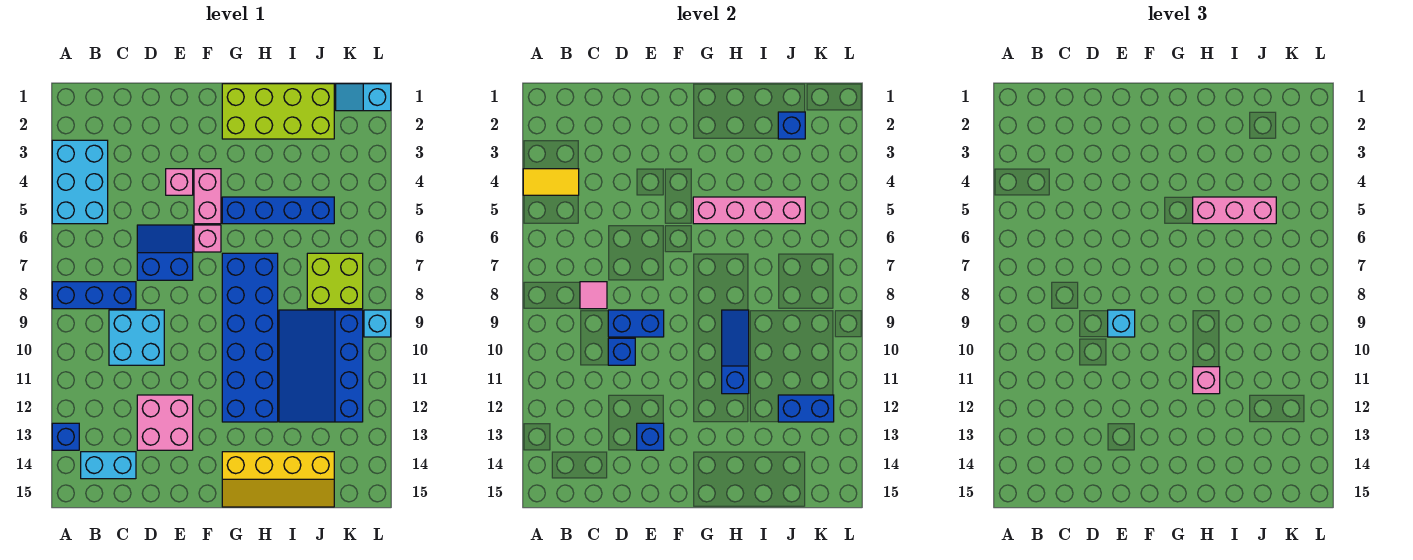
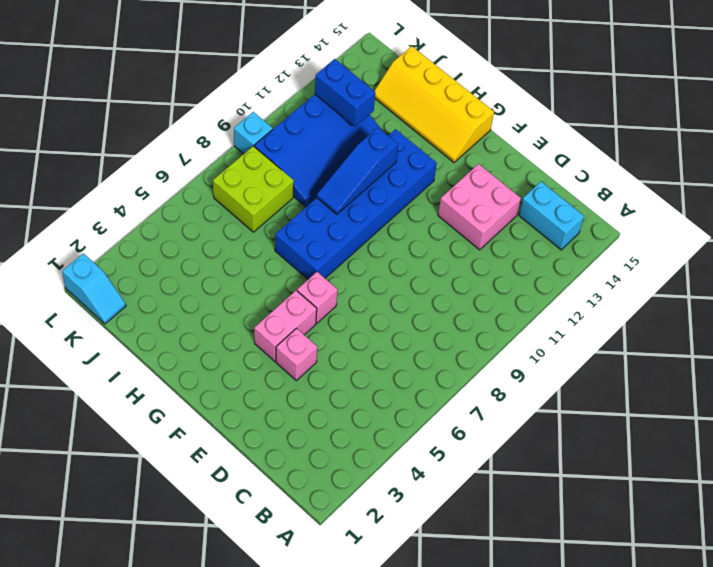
yellow 2x4 slope [375,46,494,162] -> yellow 2x4 slope turned to [222,452,334,507]
none -> cyan 2x3 brick [52,140,108,224]
none -> blue 1x3 brick [52,282,136,309]
none -> blue 1x1 brick [52,423,79,450]
none -> cyan 2x2 brick [109,310,164,365]

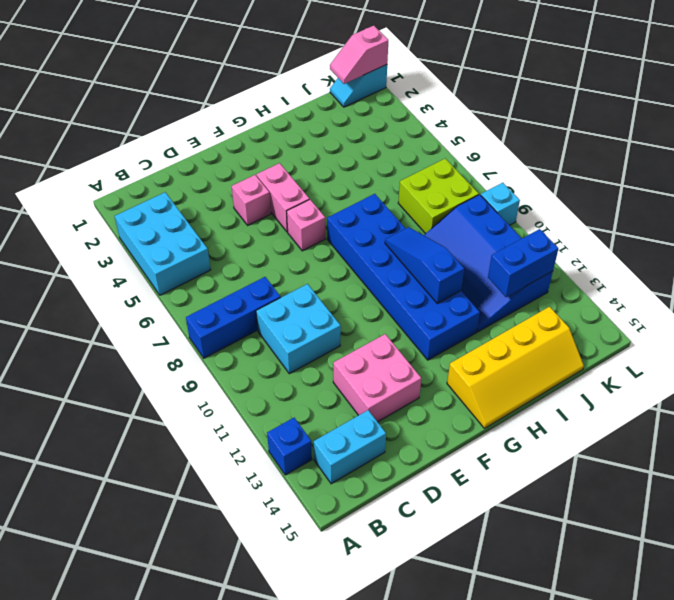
pink 1x2 slope [330,26,388,84] -> none
none -> blue 2x2 slope [137,225,193,280]
none -> lime 2x4 brick [222,84,334,139]
none -> blue 1x4 brick [222,197,334,224]
none -> yellow 1x2 tile [523,169,579,195]

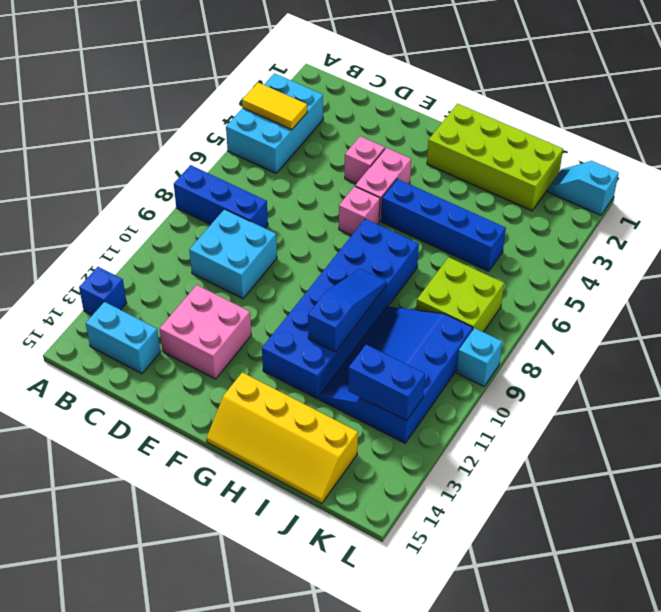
none -> blue 2x2 slope [137,225,193,280]
none -> pink 1x1 tile [580,282,607,309]
none -> blue 1x2 brick [608,310,664,337]
none -> blue 1x1 brick [608,338,635,365]

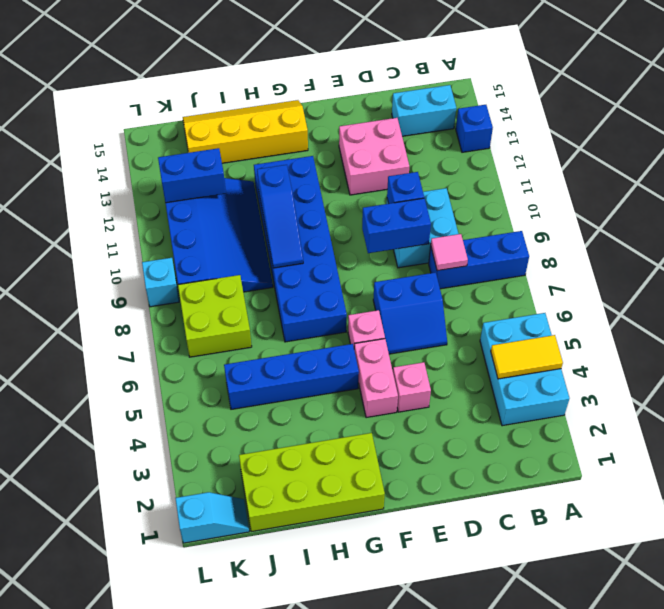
none -> blue 1x1 brick [637,423,664,450]
none -> pink 1x4 brick [693,197,805,224]
none -> blue 1x1 brick [778,112,805,139]
none -> cyan 1x1 brick [1108,310,1135,337]

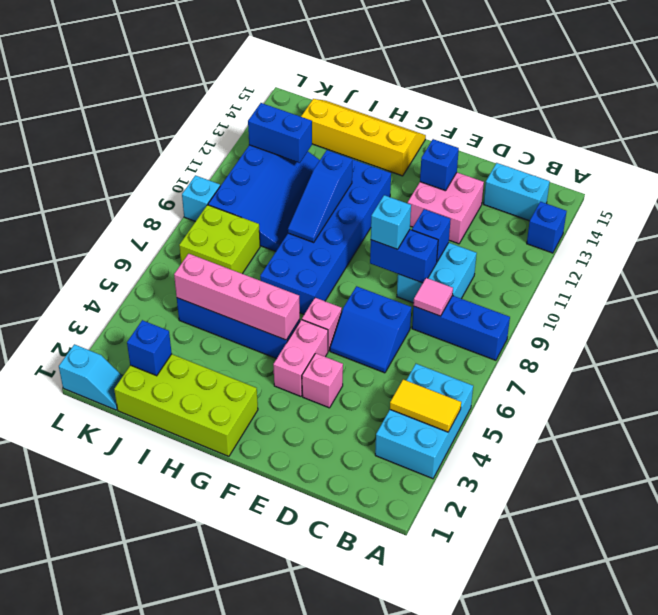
none -> pink 1x3 brick [1193,197,1276,224]
none -> pink 1x1 brick [1193,367,1220,394]

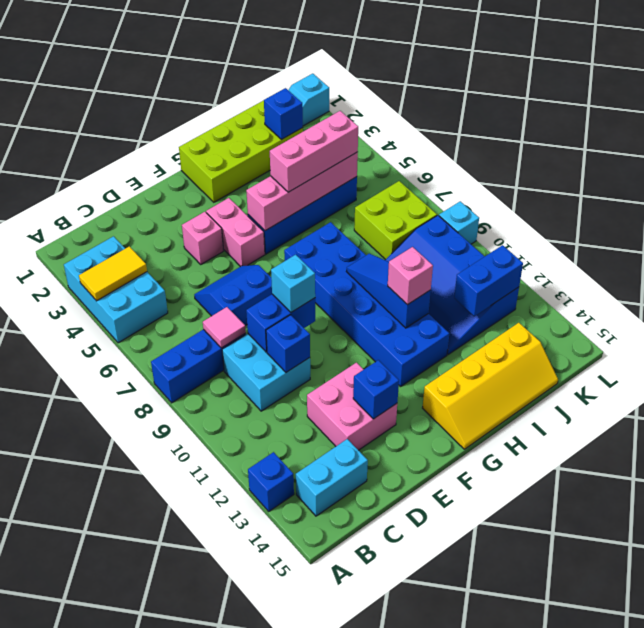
none -> pink 1x1 brick [194,225,221,252]

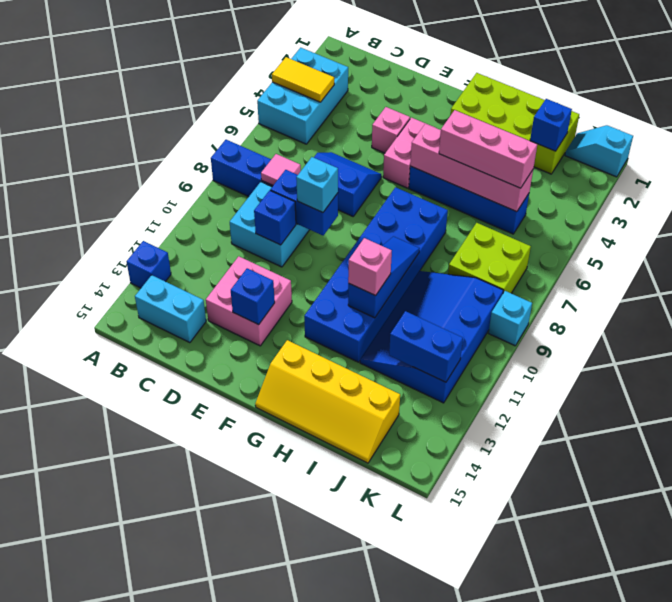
none -> pink 1x1 brick [194,225,221,252]

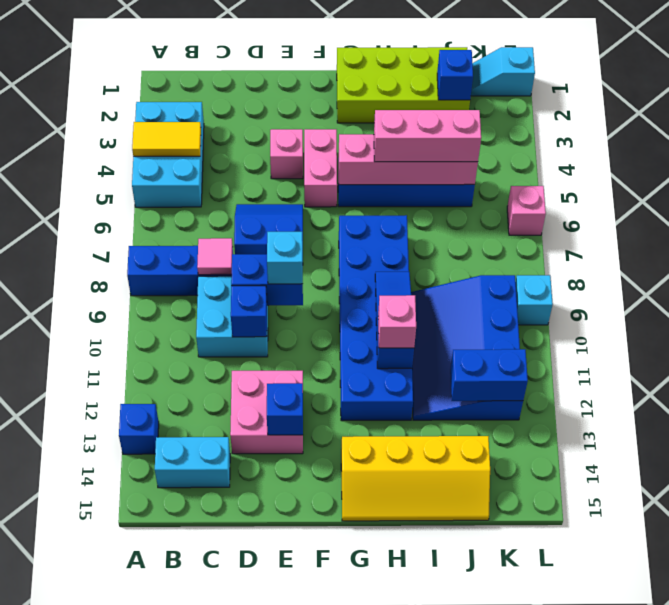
pink 1x1 brick [507,186,546,235] -> pink 1x1 brick moved to [194,225,221,252]
none -> lime 2x2 brick [307,253,363,309]

